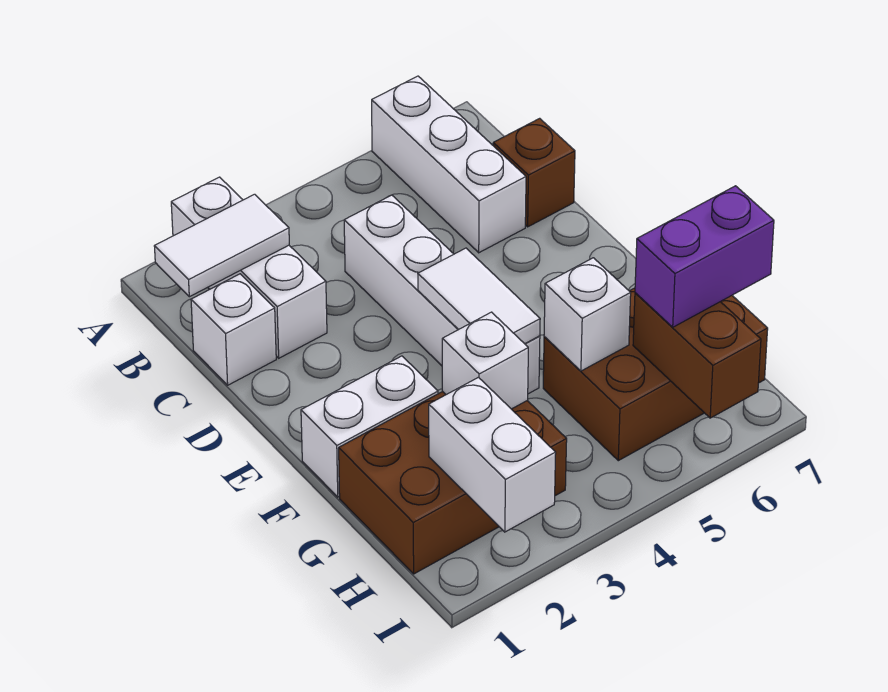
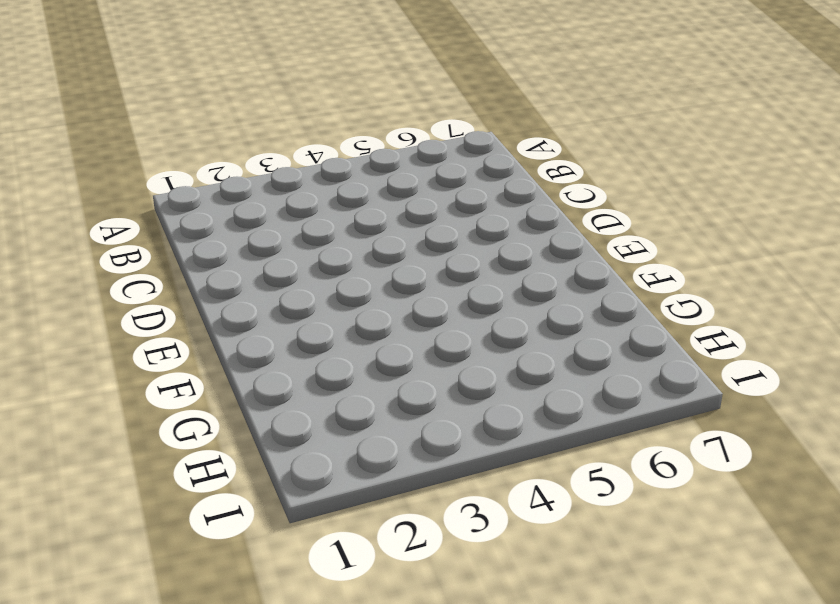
none -> white 1x3 brick [171,177,327,358]
none -> white 1x3 brick [372,76,526,253]
none -> white 1x1 brick [191,274,276,385]

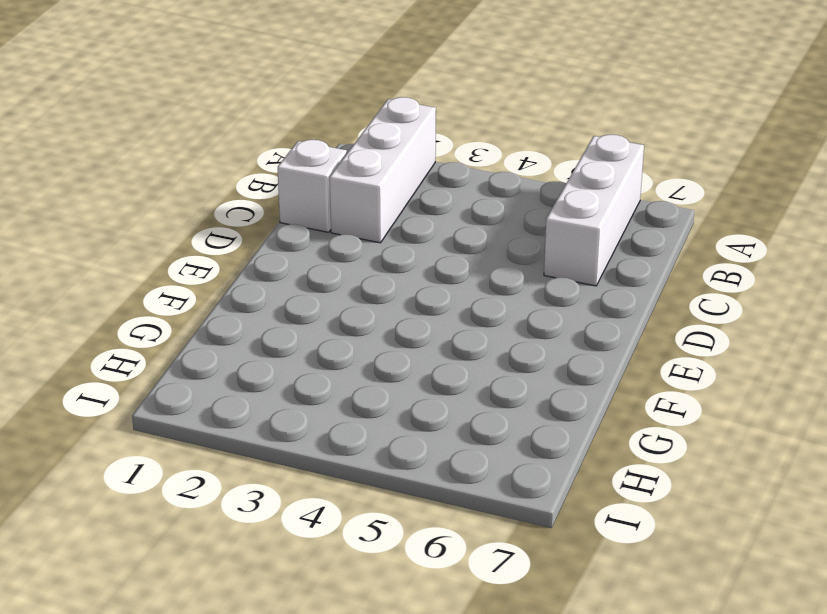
none -> white 1x4 brick [344,195,540,394]
none -> brown 1x1 brick [493,118,575,227]
none -> white 1x2 brick [301,356,438,497]

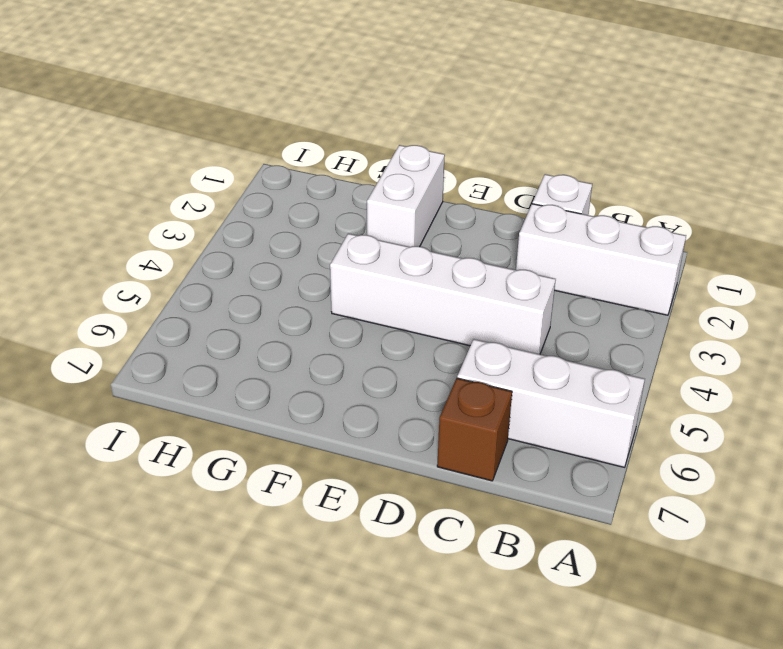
none -> brown 2x3 brick [339,391,567,574]
none -> brown 2x3 brick [543,288,768,461]
none -> white 1x2 tile [154,194,289,297]

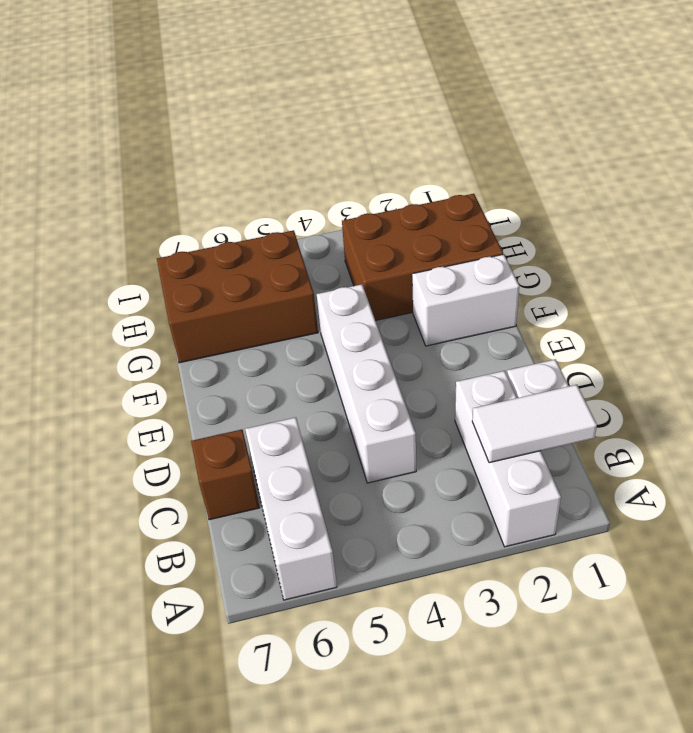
none -> white 1x2 tile [418,248,540,344]
none -> white 1x1 brick [442,312,528,409]
none -> white 1x1 brick [544,258,631,371]

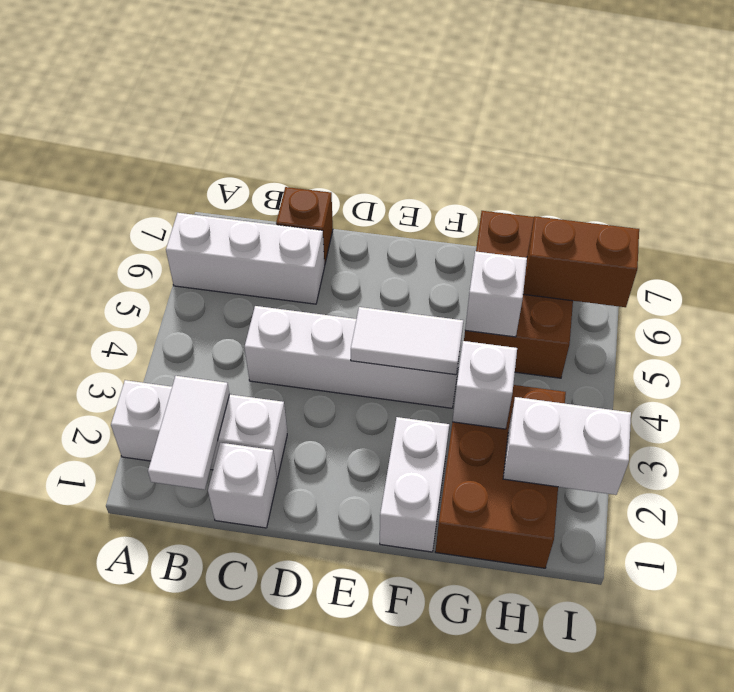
none -> purple 1x2 brick [635,186,774,327]

